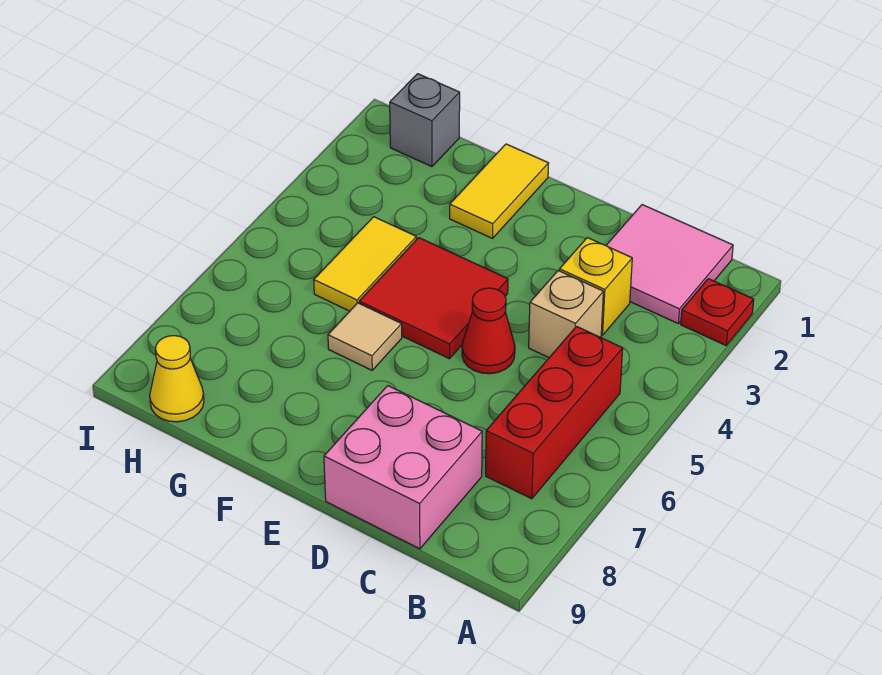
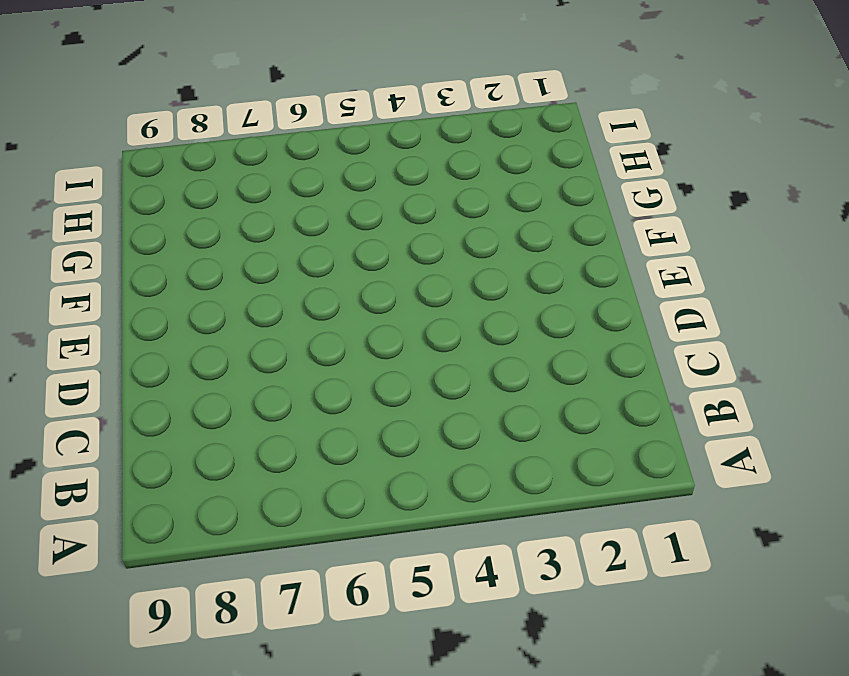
none -> red 1x1 plate [681,279,754,345]
none -> pink 2x2 tile [606,205,733,323]
none -> red 1x3 brick [486,326,623,499]

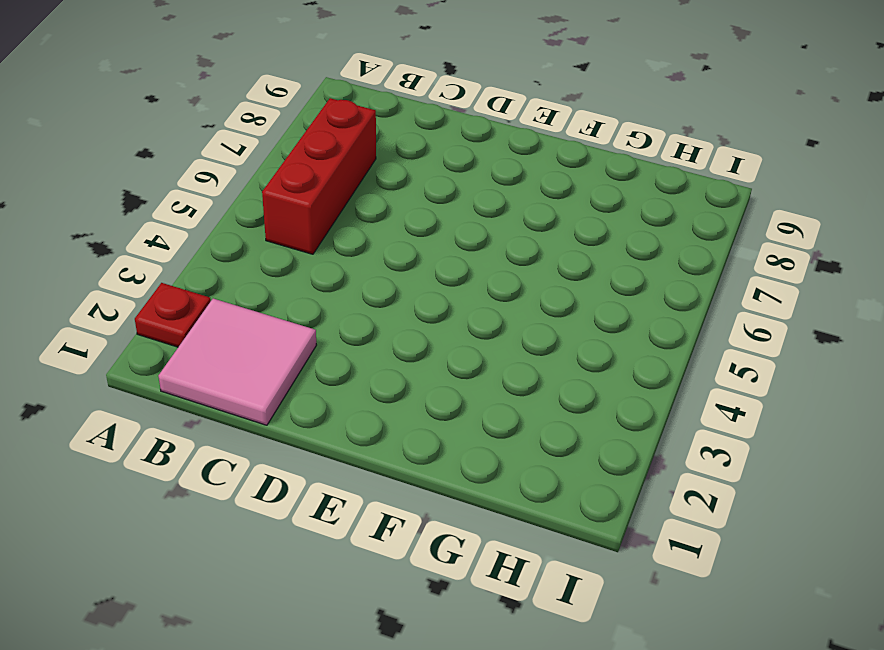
none -> yellow 1x1 brick [559,238,632,335]
none -> tan 1x1 brick [529,271,603,358]
none -> pink 2x2 brick [324,386,482,549]

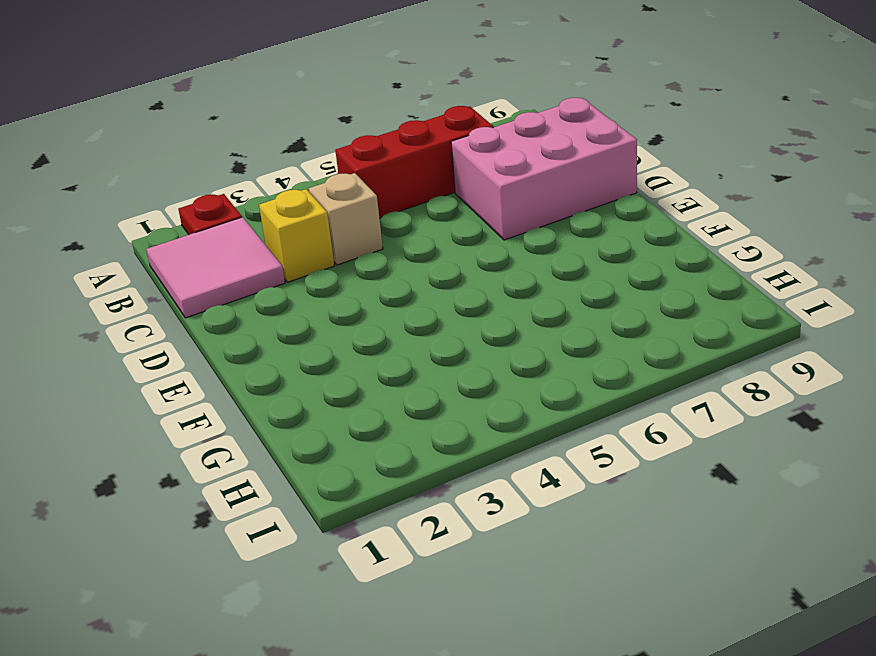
pink 2x3 brick [451,98,637,240] -> pink 2x2 brick [324,386,482,549]
none -> red 1x1 cone [462,288,515,374]
none -> red 2x2 tile [359,238,508,359]
none -> yellow 1x2 tile [450,144,549,238]

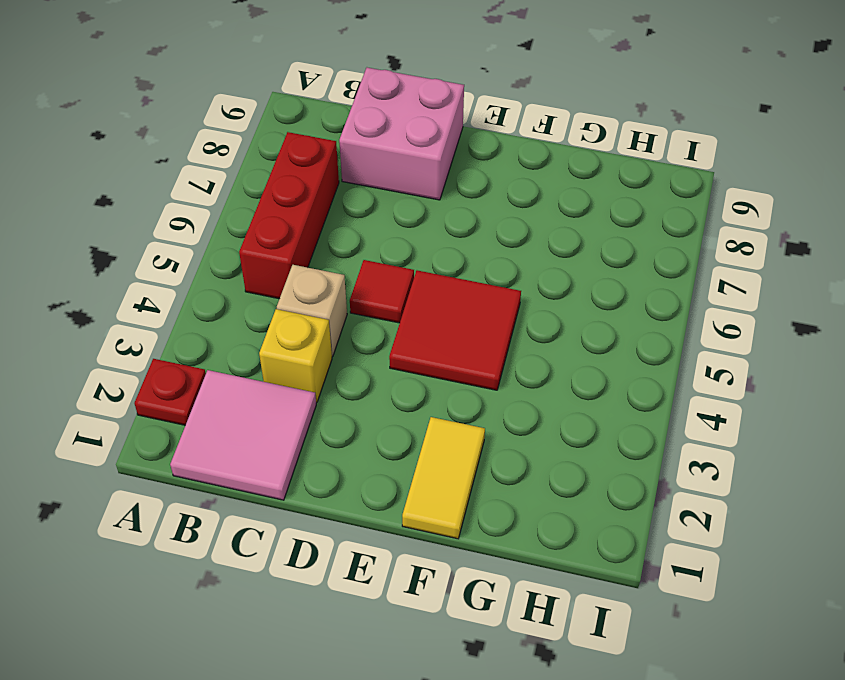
red 1x1 tile [350,260,414,323] -> red 1x1 cone [462,288,515,374]
none -> tan 1x1 tile [328,303,402,370]
none -> yellow 1x2 tile [314,217,416,311]
none -> grey 1x1 brick [390,74,460,167]

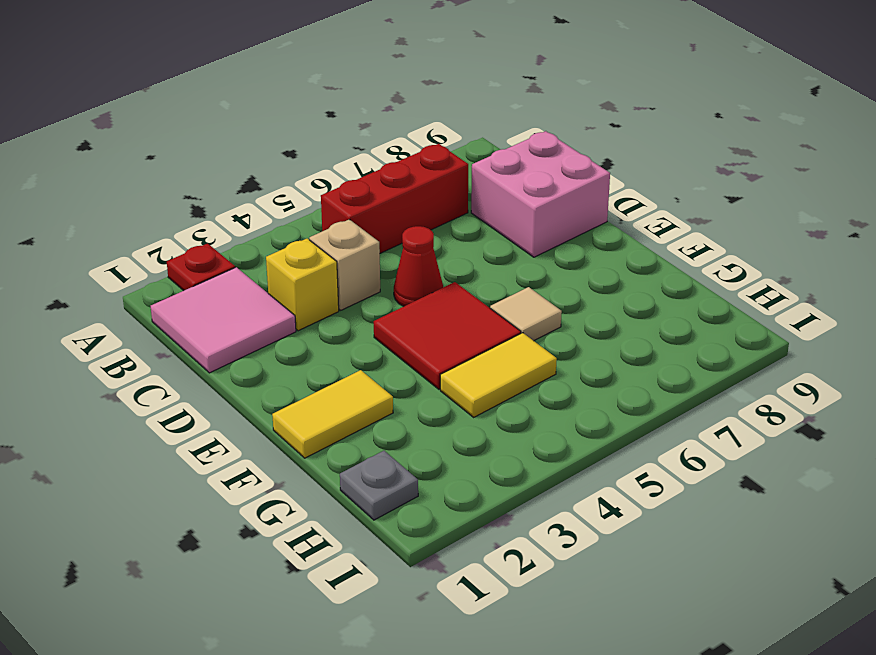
grey 1x1 plate [340,451,418,520] -> grey 1x1 brick [390,74,460,167]
none -> yellow 1x1 cone [150,336,204,422]

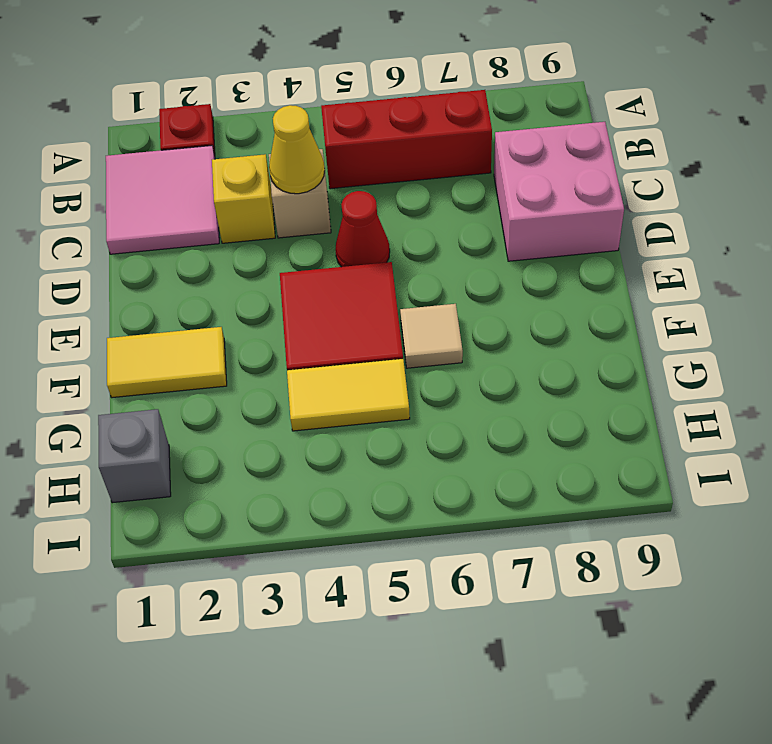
yellow 1x1 cone [269,105,325,194] -> yellow 1x1 cone moved to [150,336,204,422]

